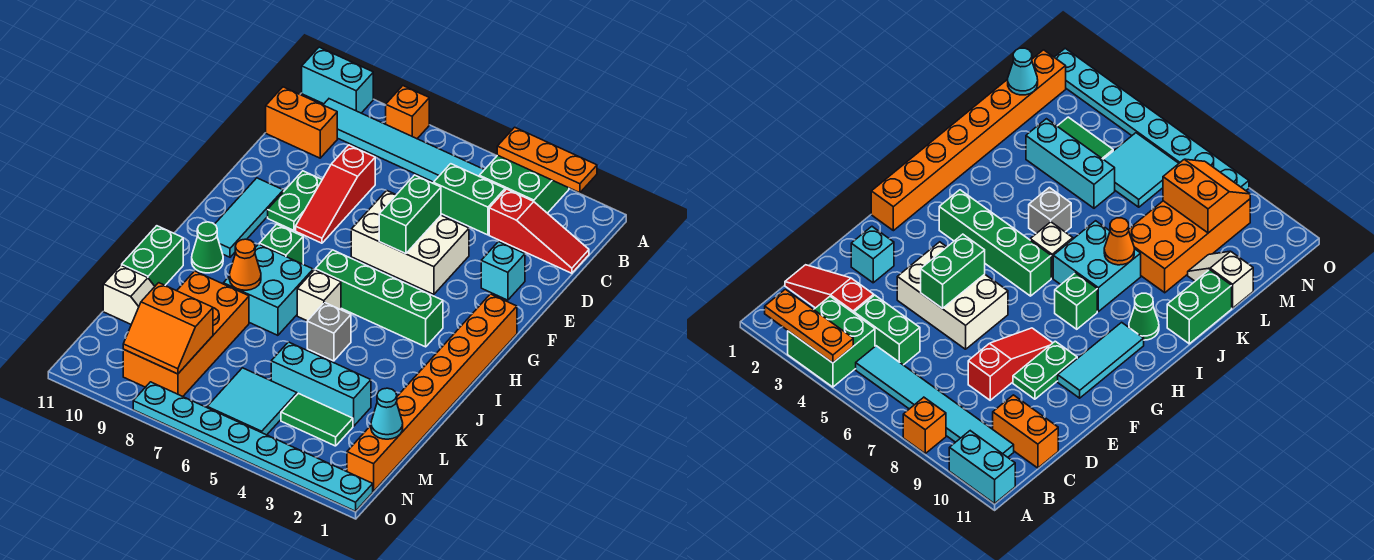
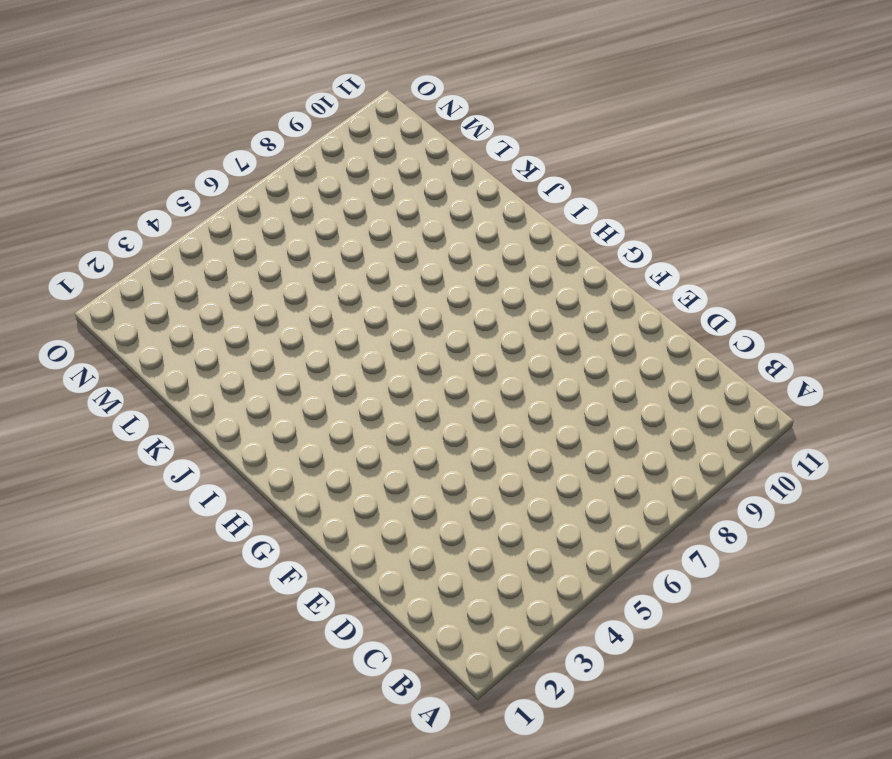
none -> green 2x2 brick [479,155,569,213]
none -> orange 1x1 brick [386,86,429,139]
none -> cyan 1x2 brick [302,47,373,113]
none -> cyan 1x6 tile [323,99,484,182]

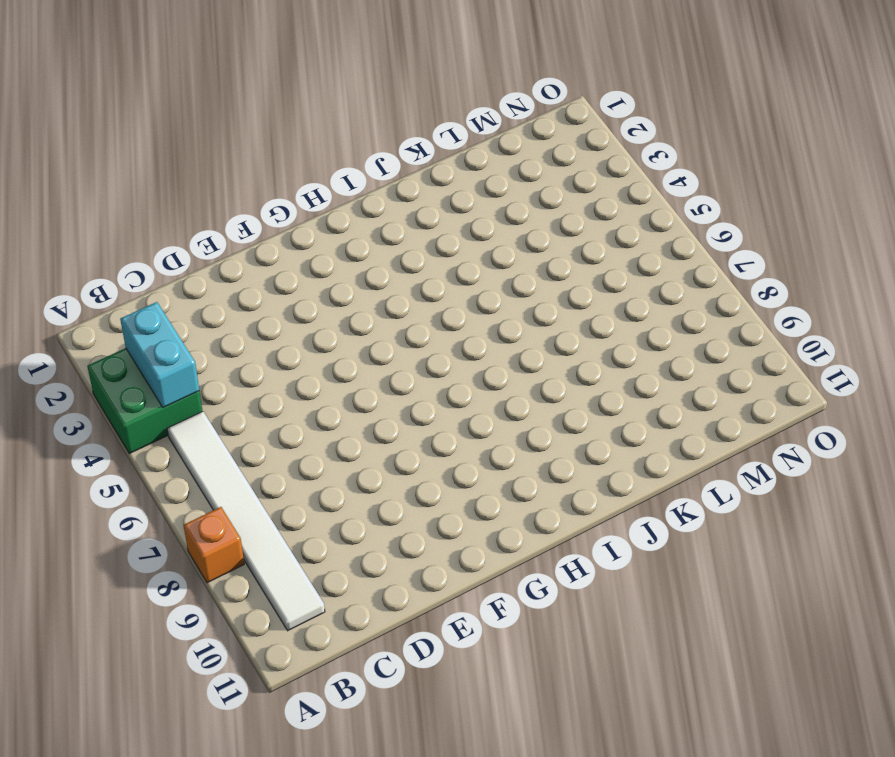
cyan 1x2 brick [120,302,199,408] -> cyan 1x2 brick moved to [302,47,373,113]
white 1x6 tile [167,412,325,631] -> cyan 1x6 tile [323,99,484,182]
none -> red 1x3 slope [489,189,589,273]
none -> green 1x2 brick [433,164,505,235]
none -> orange 1x2 brick [266,87,337,158]
none -> red 1x3 slope [296,145,375,243]

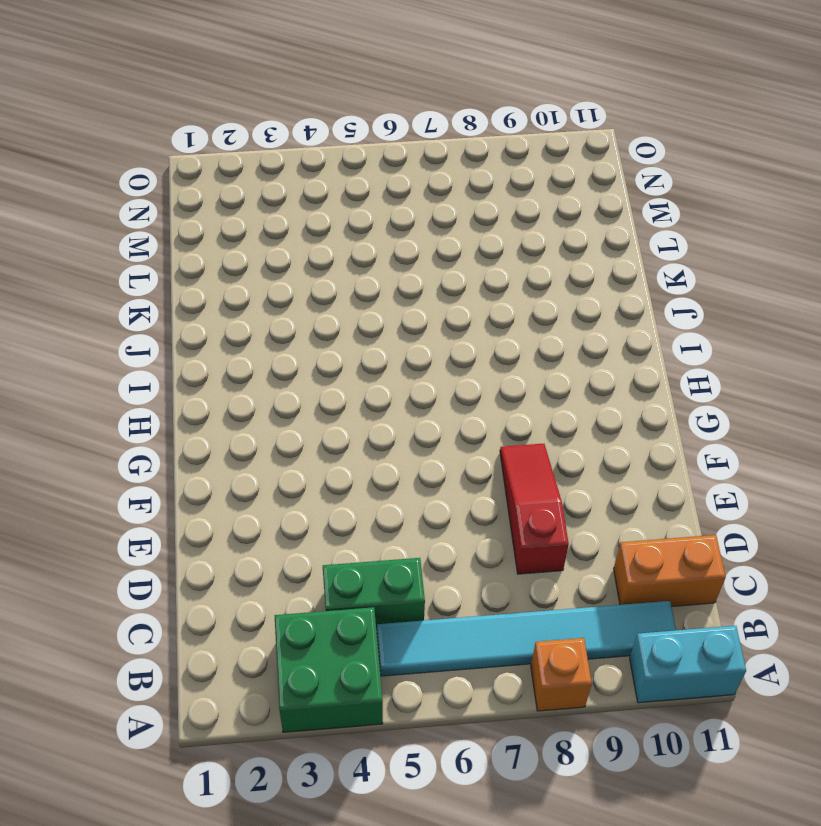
none -> red 1x3 slope [489,189,589,273]
none -> cyan 1x1 brick [481,242,525,300]
none -> white 2x3 brick [351,190,469,294]
none -> green 1x2 plate [268,171,322,230]

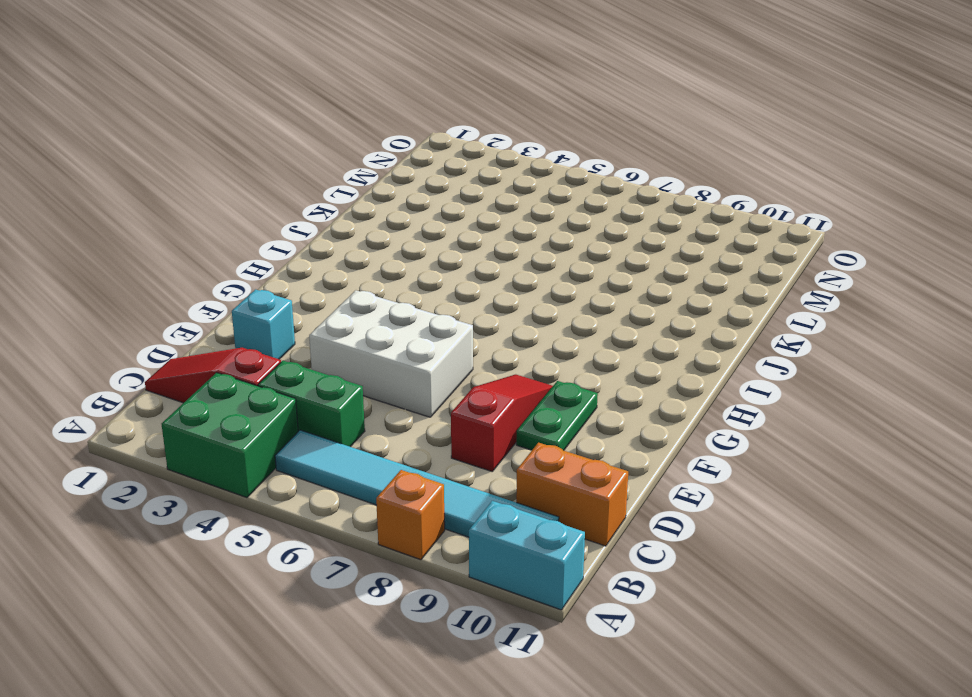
none -> cyan 1x3 tile [215,178,283,257]
none -> orange 1x8 brick [347,294,517,491]
none -> green 1x4 brick [315,250,443,347]
none -> green 1x1 brick [259,224,303,264]

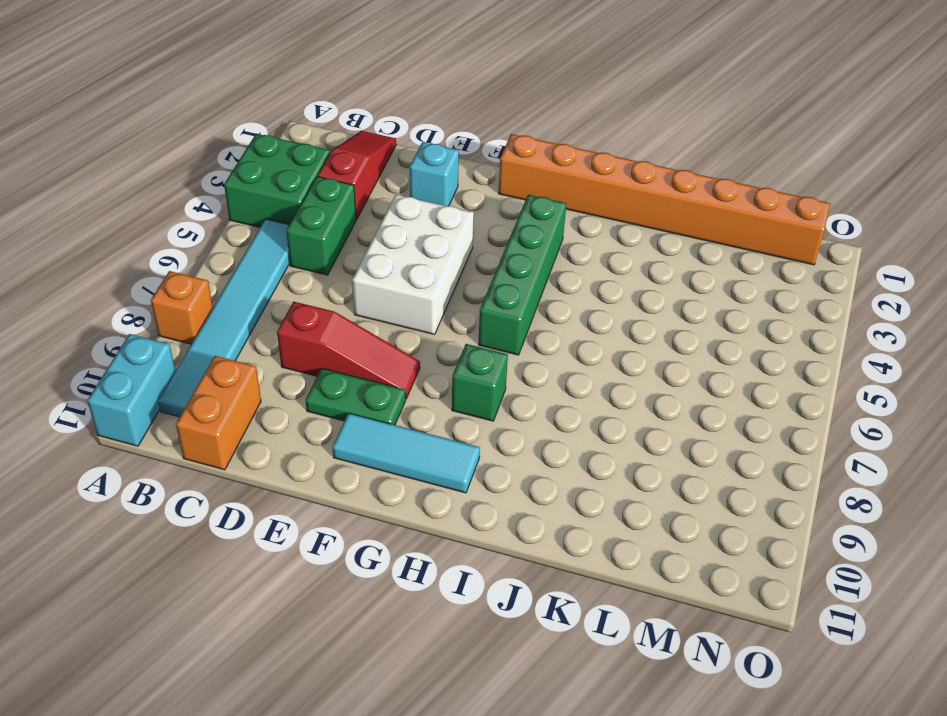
none -> white 1x1 brick [297,270,341,321]
none -> cyan 2x2 brick [223,244,313,335]
none -> green 1x1 cone [192,222,223,273]
none -> grey 1x1 brick [307,302,351,361]

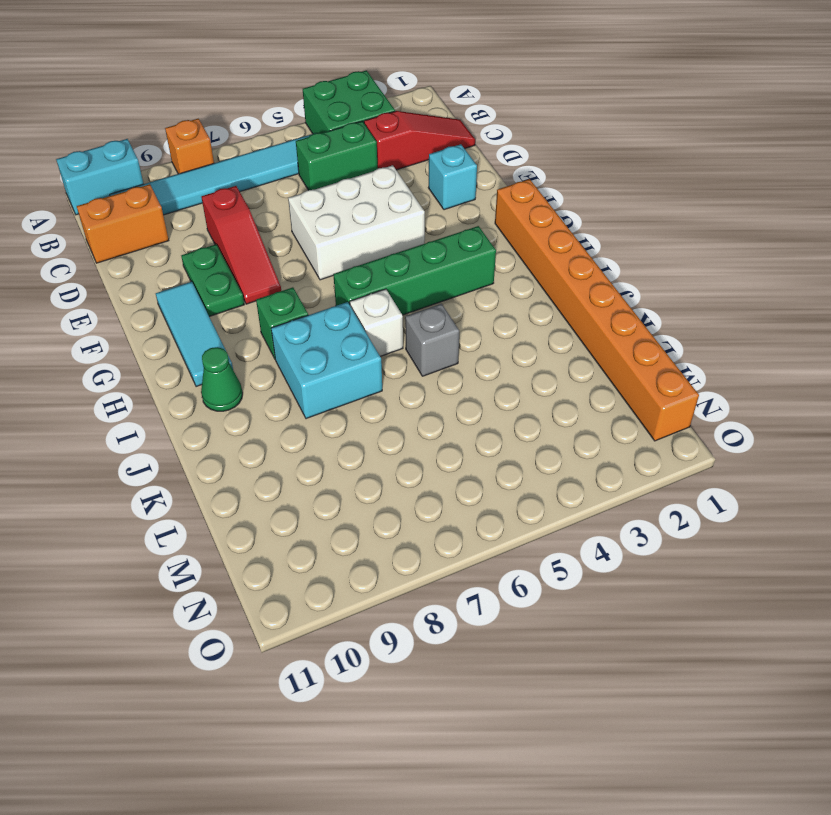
none -> green 1x2 brick [122,226,183,286]
none -> orange 2x4 brick [123,271,249,396]
none -> cyan 1x3 brick [271,342,371,426]
none -> white 1x2 slope [103,265,155,324]

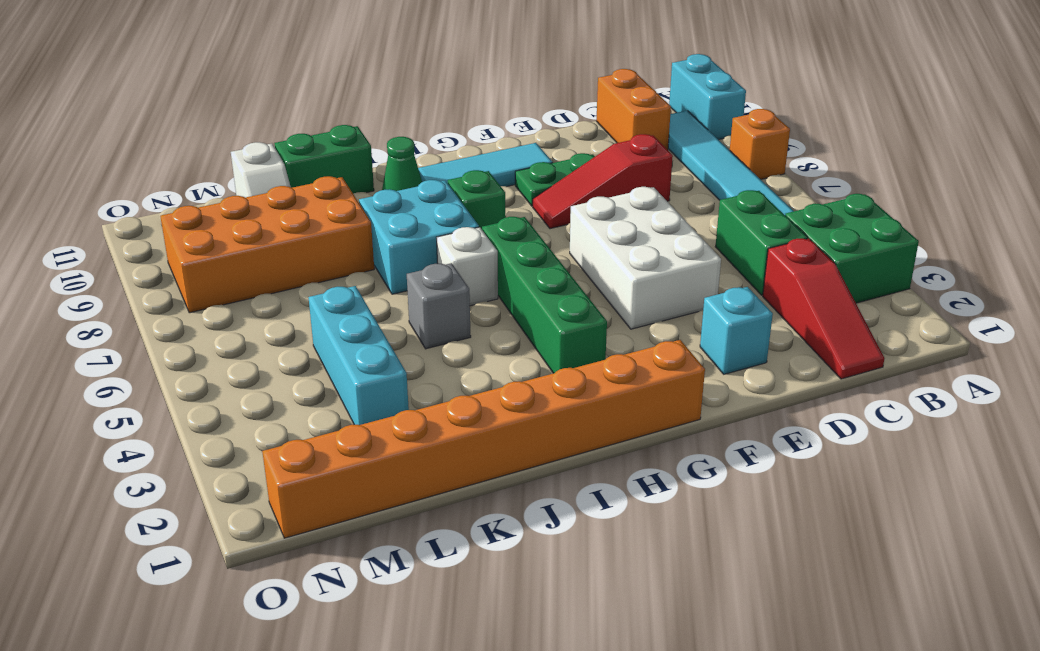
none -> green 1x2 tile [281,393,353,446]
none -> cyan 2x2 tile [207,368,297,435]
none -> cyan 1x8 plate [133,382,373,511]
none -> orange 1x3 plate [497,127,597,193]

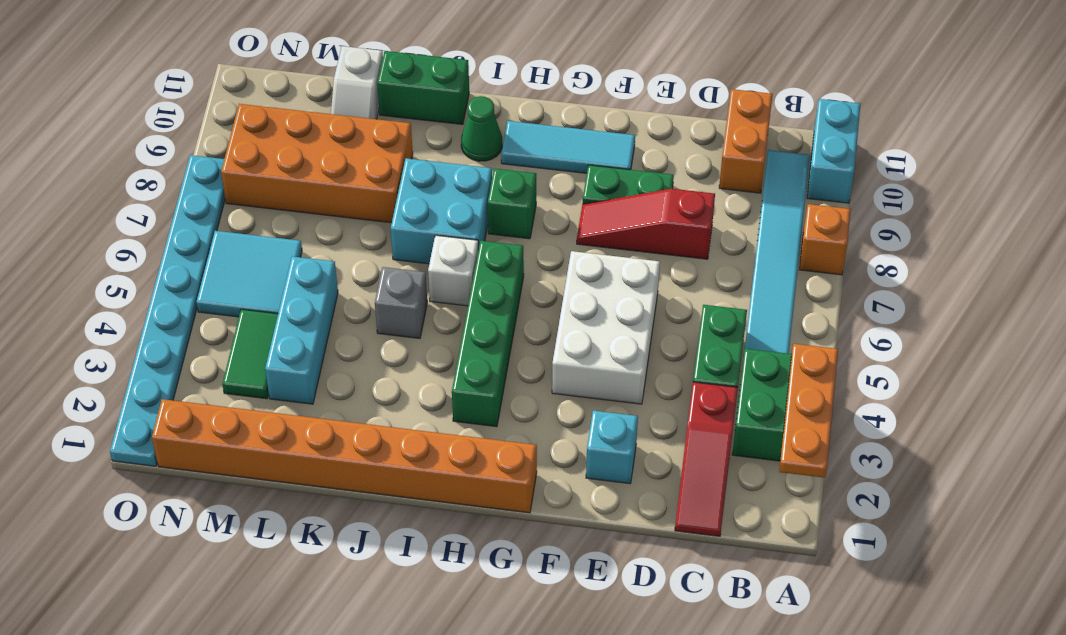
none -> green 1x2 brick [379,175,441,254]
none -> orange 1x1 cone [229,239,261,290]
none -> cyan 1x1 cone [371,388,403,439]
none -> orange 2x2 slope [123,283,213,374]

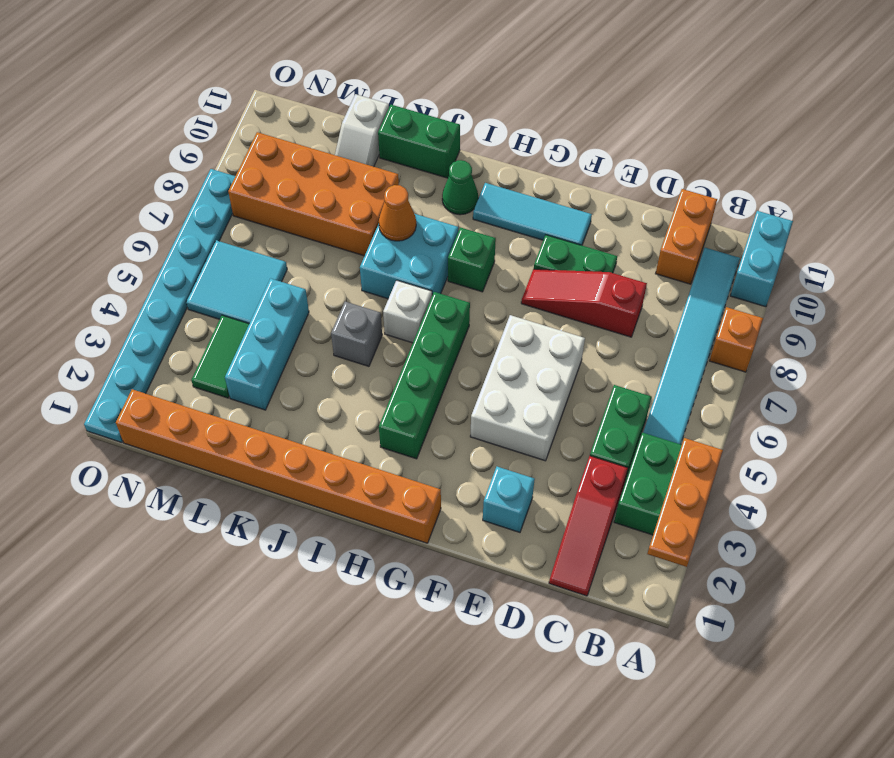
none -> green 1x2 brick [379,175,441,254]
none -> cyan 1x1 cone [371,388,403,439]
none -> orange 2x2 slope [123,283,213,374]

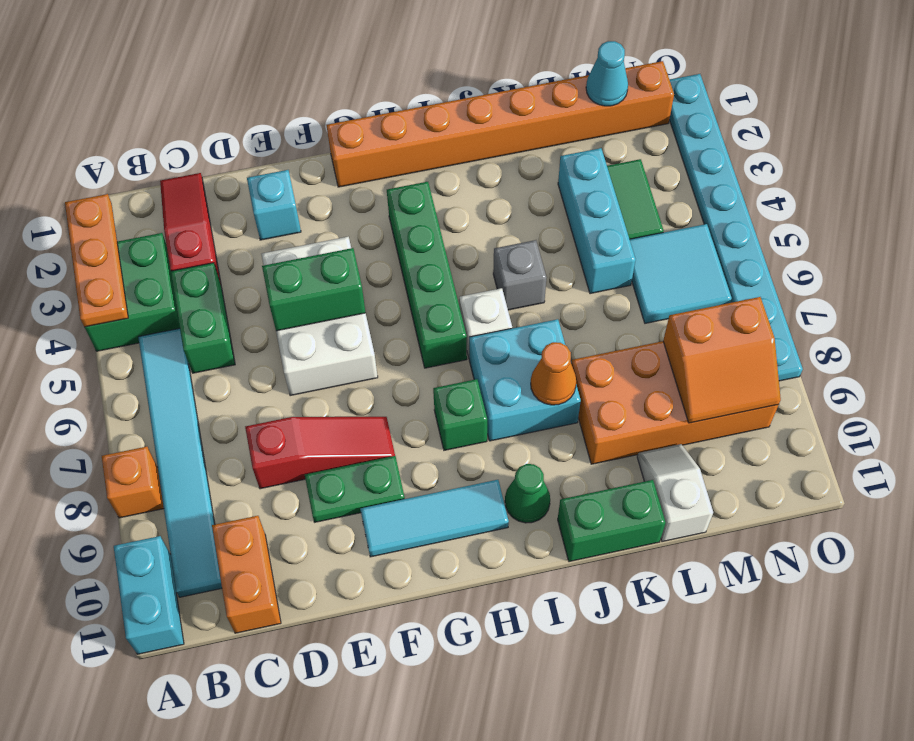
orange 2x2 slope [663,297,781,423] -> orange 2x2 slope turned to [123,283,213,374]

